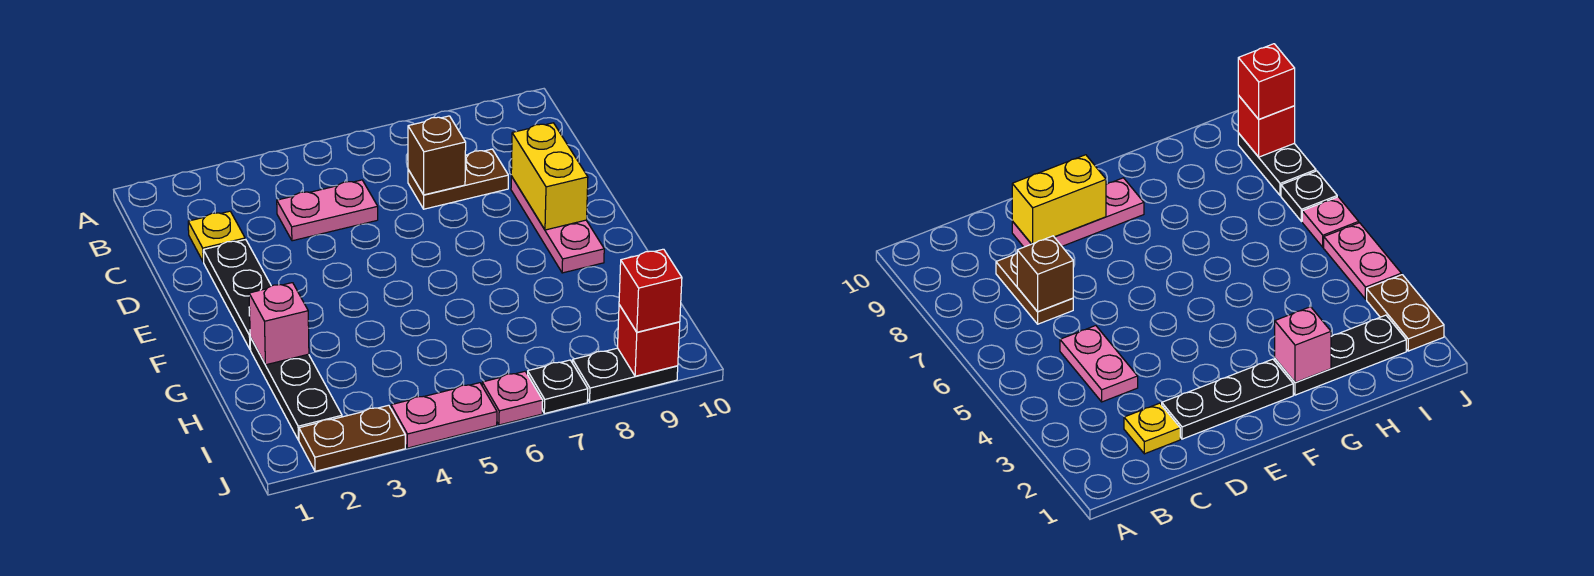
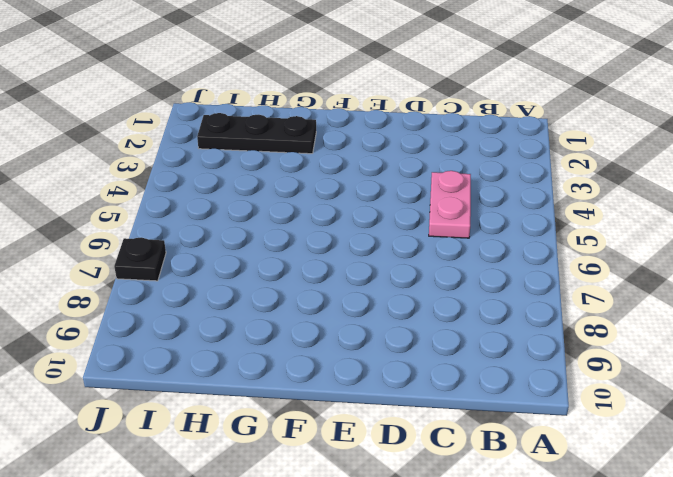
none -> yellow 1x1 plate [188,211,245,262]
none -> brown 1x2 plate [408,149,508,209]
none -> black 1x3 plate [203,239,271,349]

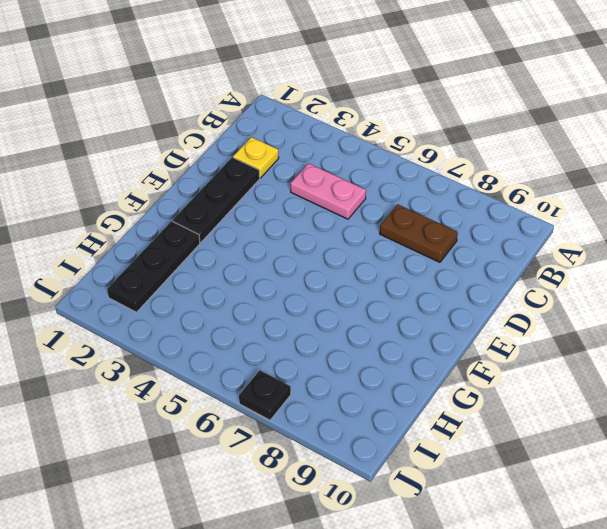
none -> pink 1x3 plate [511,176,604,273]
none -> brown 1x2 plate [299,405,405,471]
none -> pink 1x2 plate [391,383,497,448]

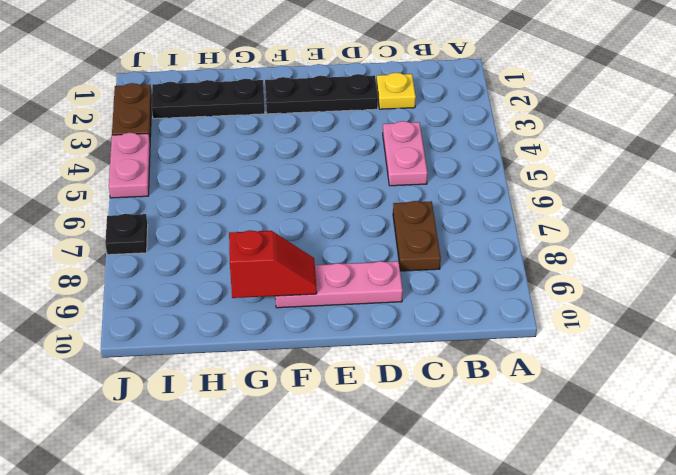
red 1x2 slope [229,230,317,298] -> none
none -> pink 1x1 plate [482,371,543,425]
none -> black 1x2 plate [573,348,678,402]
none -> brown 1x1 brick [408,116,466,195]

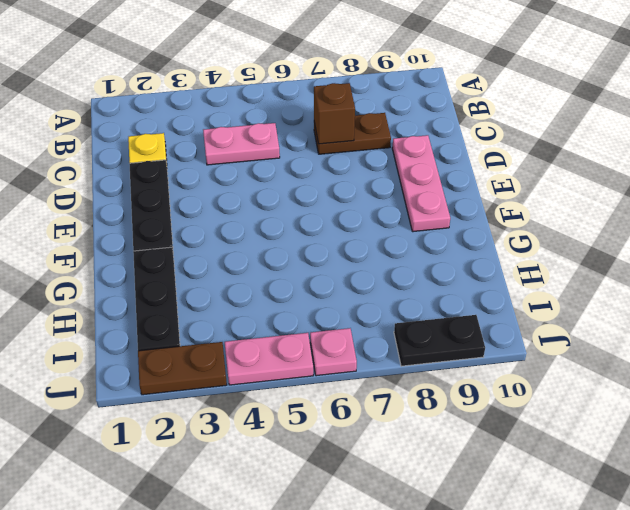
none -> black 1x1 plate [528,360,588,414]
none -> yellow 1x2 brick [511,123,588,230]
none -> pink 1x1 brick [249,283,309,365]

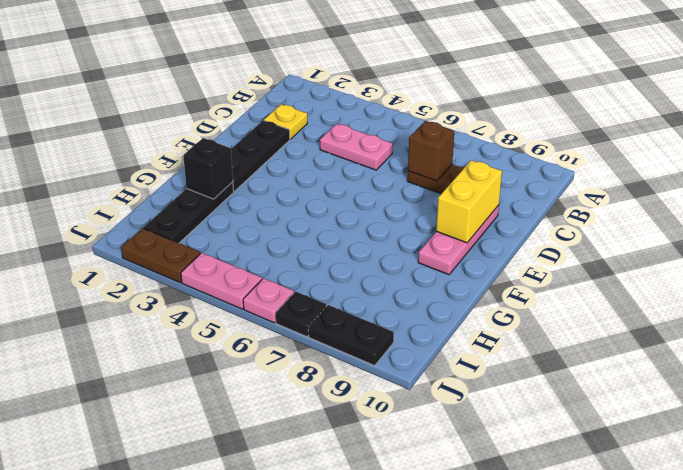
black 1x1 brick [183,138,233,199] -> pink 1x1 brick [249,283,309,365]
none -> red 1x1 brick [618,305,680,376]
none -> red 1x1 brick [619,249,682,332]

